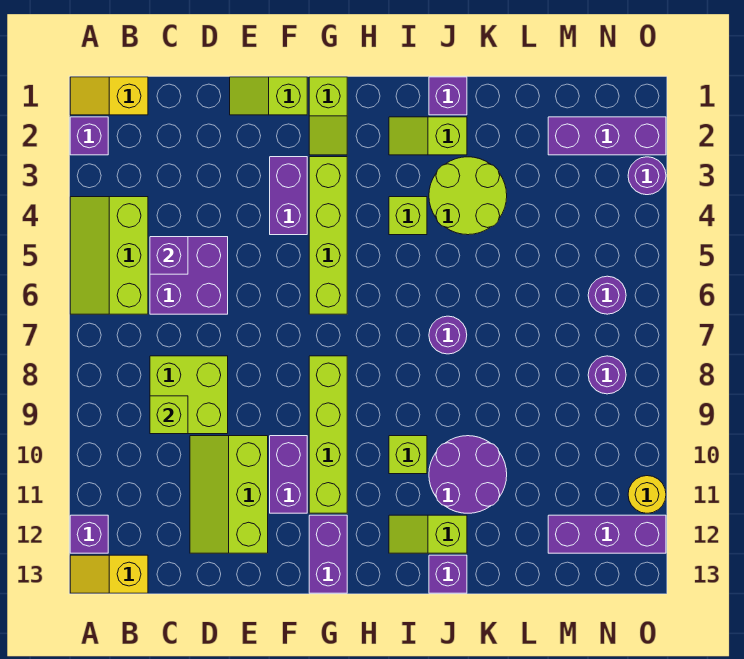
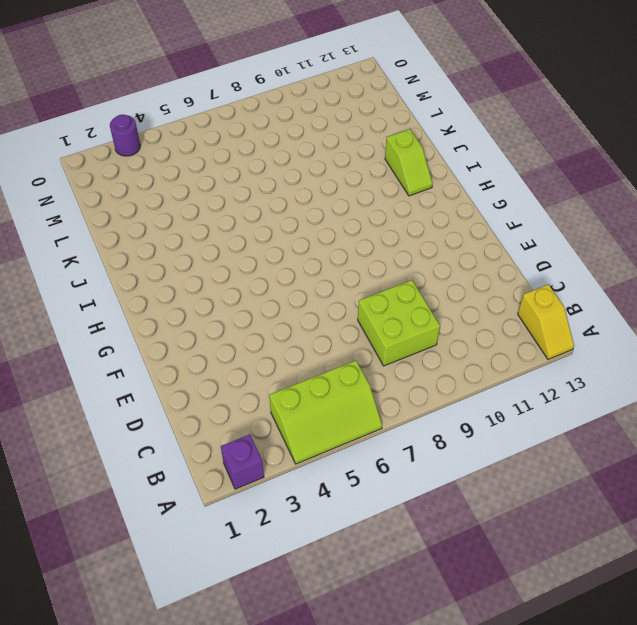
none -> yellow 1x2 slope [70,77,148,115]
none -> purple 1x1 brick [70,515,108,553]
none -> purple 2x2 brick [150,237,228,314]
none -> lime 2x3 slope [190,436,268,553]

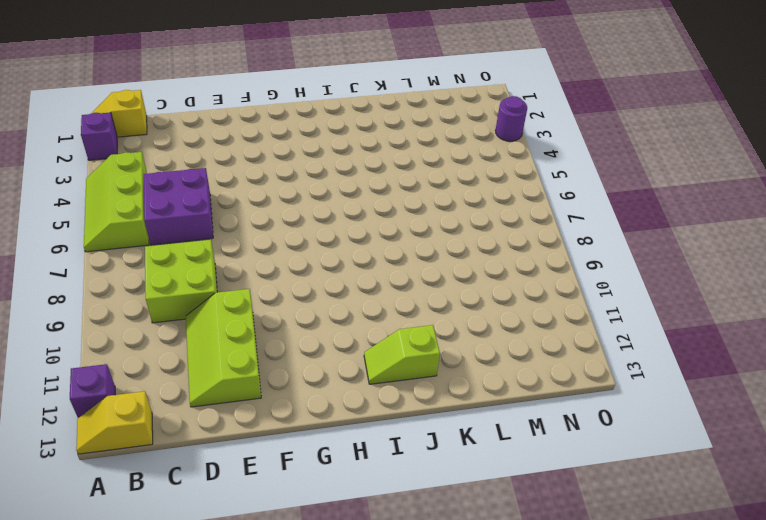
none -> lime 1x2 slope [230,77,307,115]
none -> purple 1x2 brick [270,157,307,235]
none -> purple 1x2 brick [270,436,307,513]
none -> lime 1x2 slope [309,77,347,155]

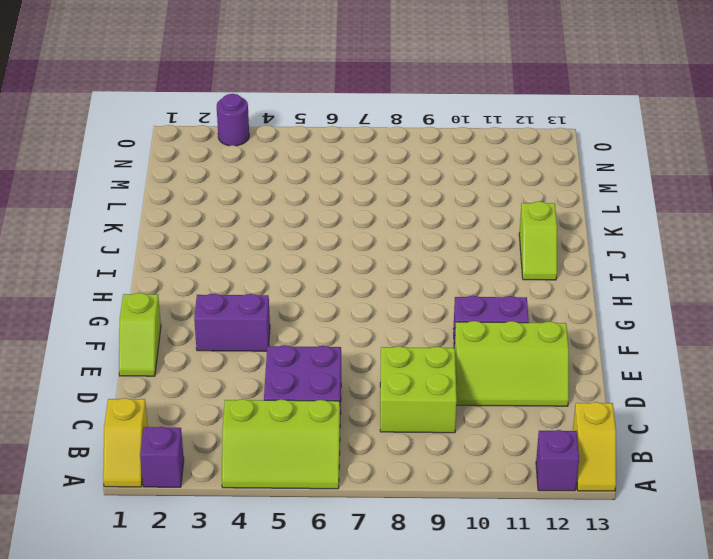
none -> lime 1x2 slope [309,77,347,155]
none -> lime 1x4 brick [309,157,347,314]
none -> lime 1x4 brick [309,356,347,513]
none -> purple 1x2 brick [309,515,347,593]

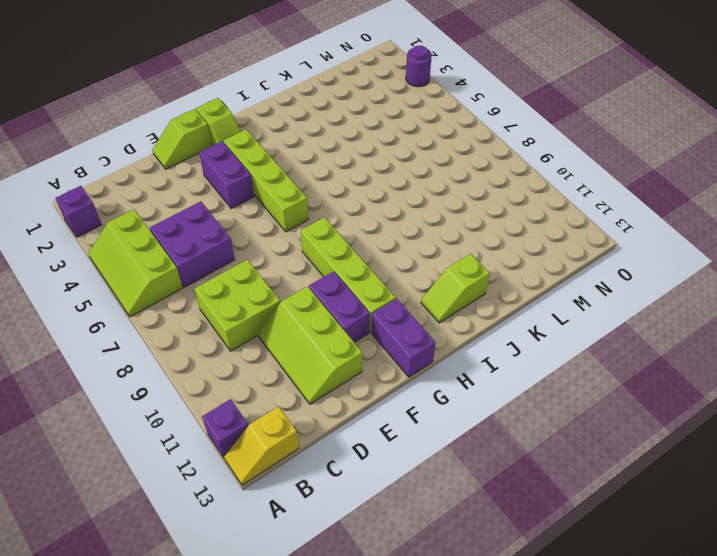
none -> yellow 1x2 slope [70,77,148,115]
none -> lime 1x2 slope [389,117,467,155]
none -> lime 1x1 brick [389,197,427,235]
none -> lime 1x1 brick [389,436,427,474]

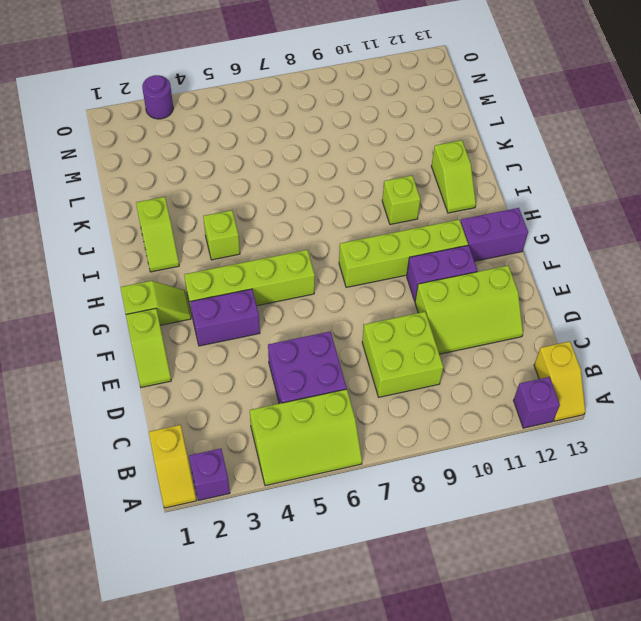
none -> purple 1x1 brick [429,77,467,115]
none -> lime 2x2 round brick [429,157,507,235]
none -> purple 1x1 round brick [429,316,467,354]
none -> purple 2x2 round brick [429,436,507,513]

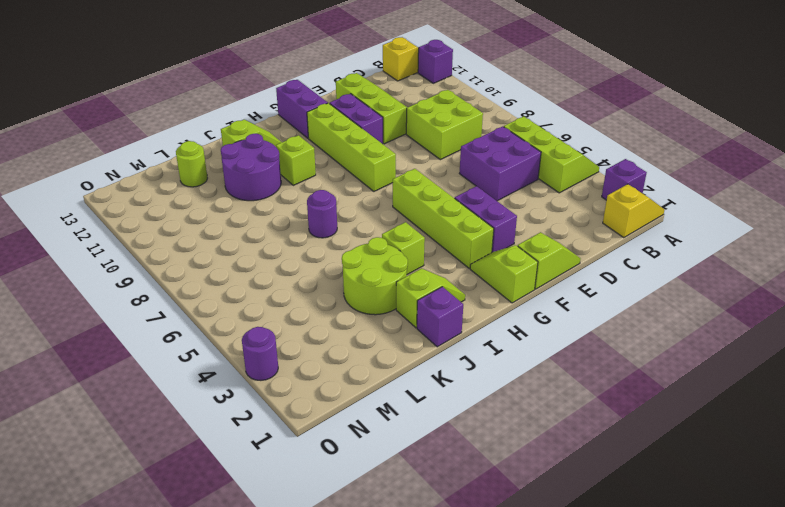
lime 1x1 round brick [176,141,207,187] -> none
none -> purple 1x1 brick [429,555,467,593]
none -> purple 1x3 brick [548,117,666,155]
none -> purple 1x3 brick [548,515,666,553]
none -> purple 1x1 round brick [588,276,626,314]

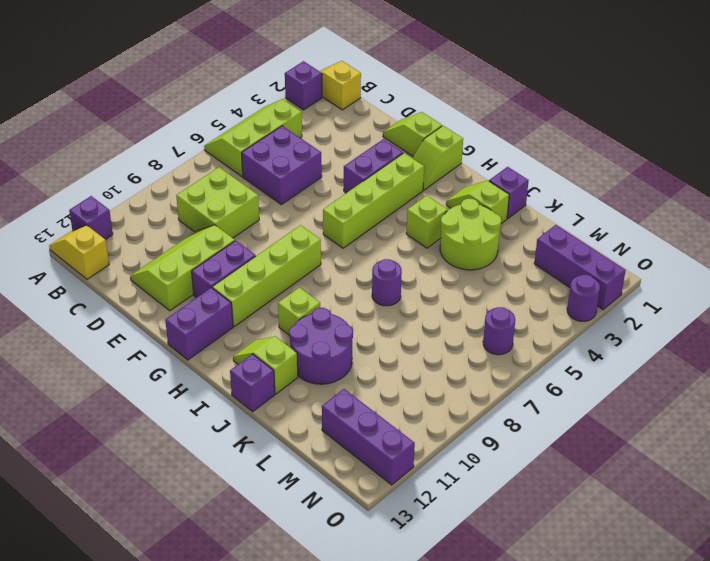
none -> purple 1x1 round brick [588,356,626,394]
none -> yellow 1x1 round brick [628,476,666,513]
none -> purple 1x1 brick [150,237,188,274]
none -> lime 1x1 brick [150,396,188,434]

